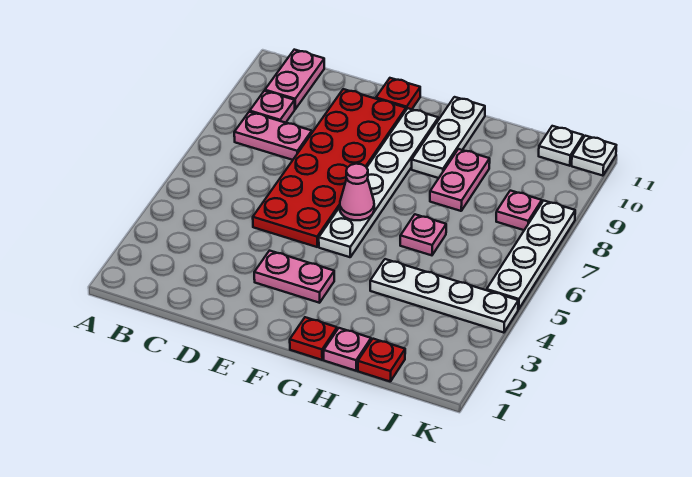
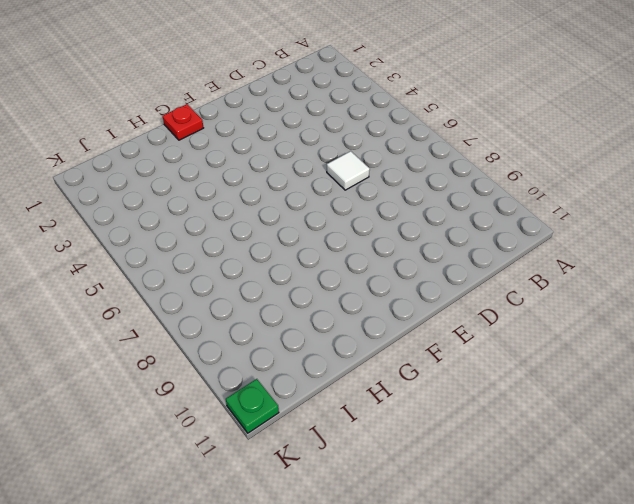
white 1x1 tile [327,151,370,190] -> red 2x6 plate [253,89,406,247]
green 1x1 plate [226,379,279,433] -> white 1x1 plate [572,136,616,176]
none -> pink 1x2 plate [234,112,312,160]
none -> pink 1x1 plate [250,91,295,123]
none -> pink 1x2 plate [265,50,324,109]

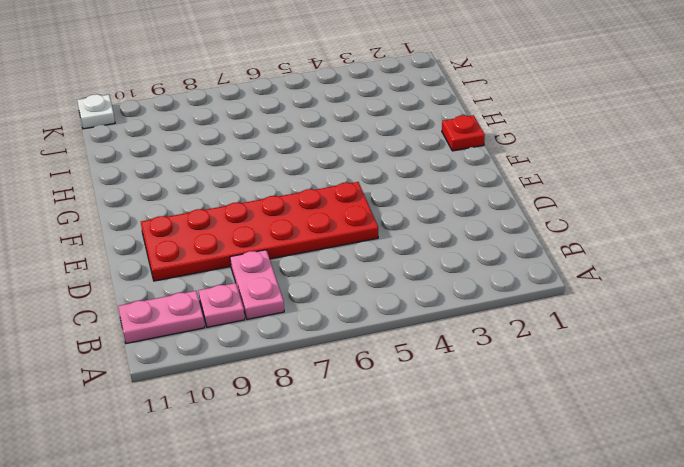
none -> pink 1x2 plate [254,251,334,303]
none -> red 1x1 plate [376,78,420,110]
none -> white 1x6 plate [319,108,438,257]

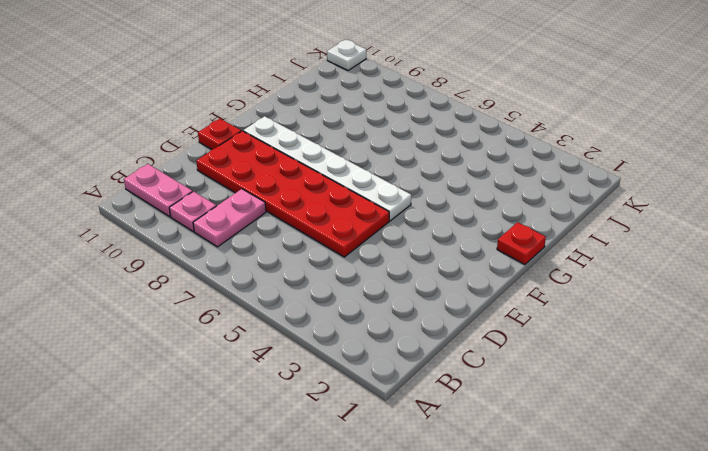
none -> pink 1x2 plate [254,251,334,303]
none -> white 1x3 plate [412,97,485,178]
none -> pink 1x1 plate [324,328,371,371]

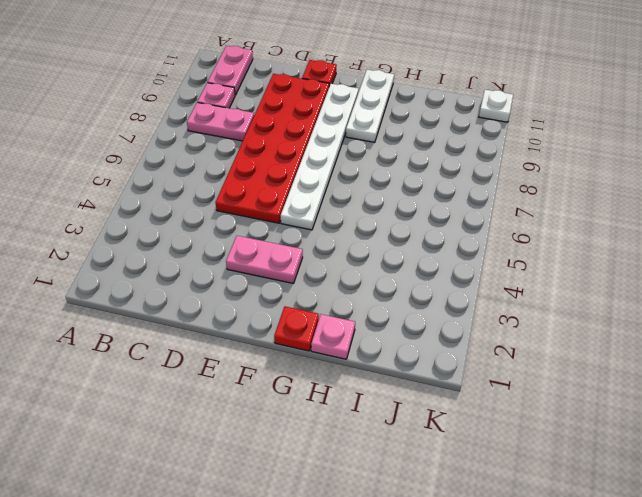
none -> white 1x4 plate [370,259,518,333]
none -> pink 1x1 plate [400,214,446,255]
none -> pink 1x2 plate [430,149,490,211]

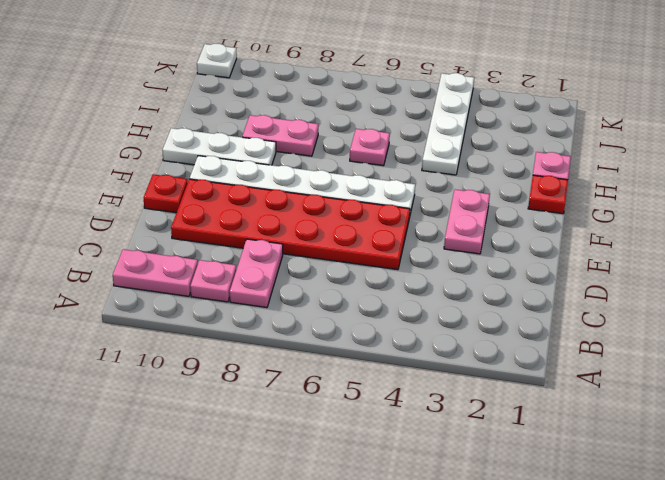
none -> red 1x1 plate [358,339,405,381]
none -> pink 1x1 plate [496,191,542,230]
none -> white 1x1 plate [539,126,583,166]

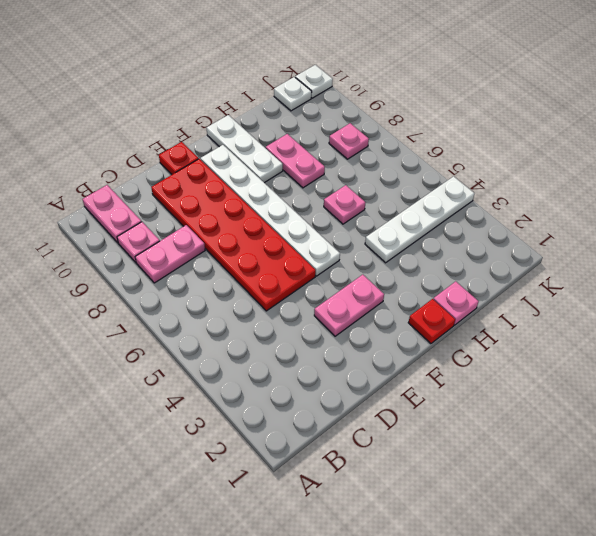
none -> red 1x1 plate [358,339,405,381]
none -> white 1x4 plate [487,201,575,309]
none -> pink 1x1 cone [340,164,374,220]

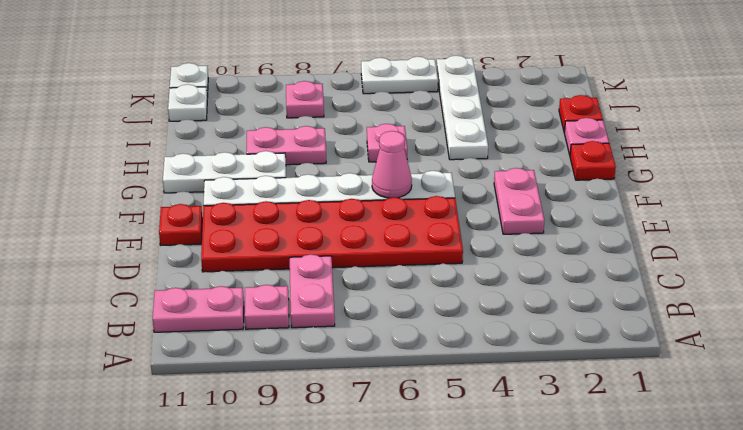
white 1x2 plate [361,57,438,94] -> white 1x4 plate [487,201,575,309]

